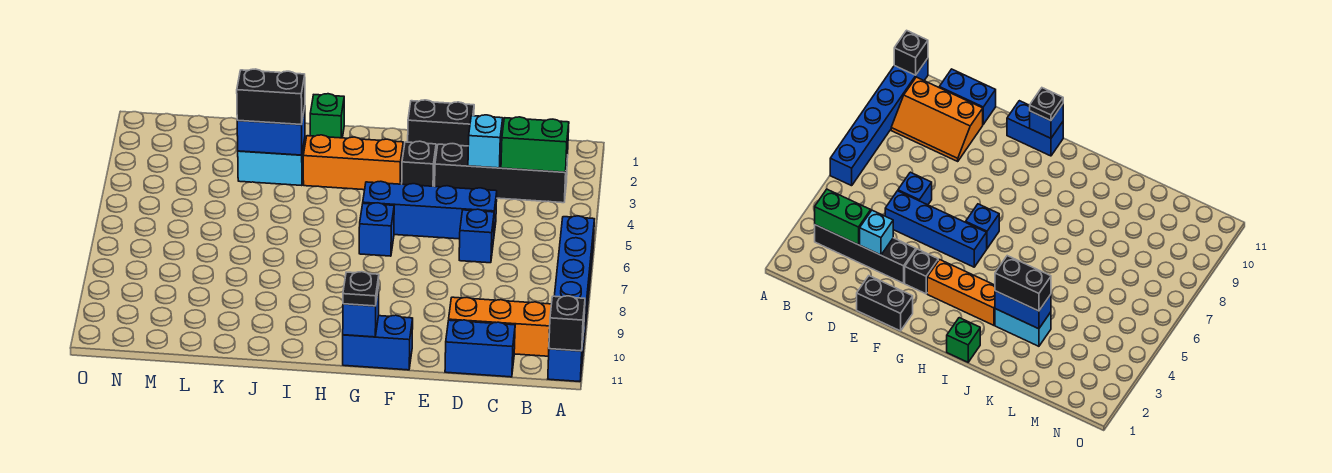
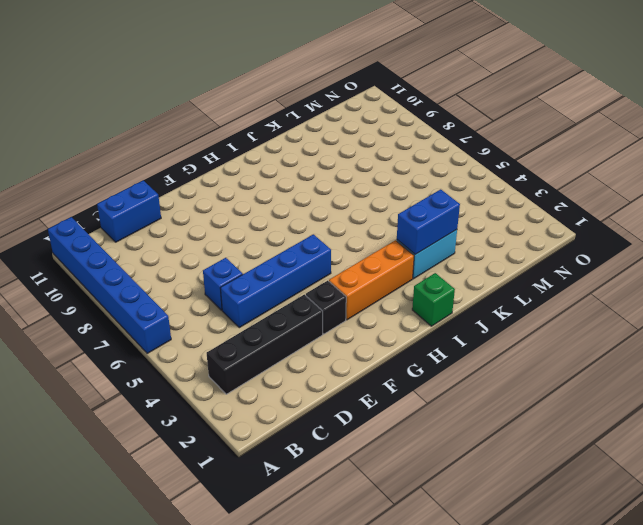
none -> orange 2x3 slope [449,297,551,356]
none -> black 1x2 brick [408,100,474,152]
none -> blue 1x2 brick [343,315,413,370]

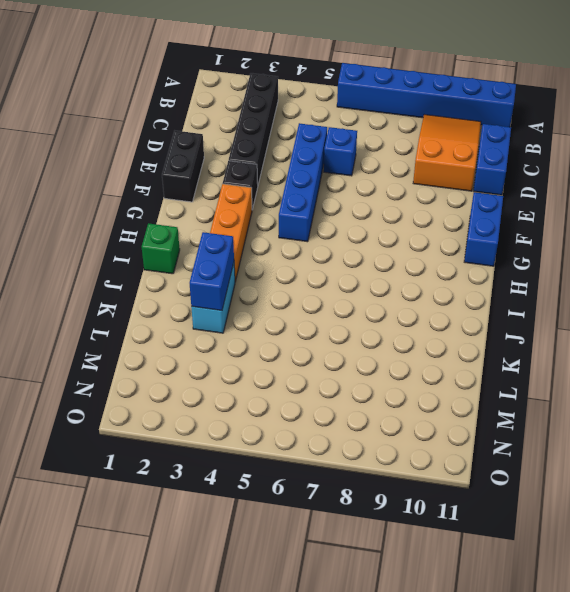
orange 2x3 slope [413,115,481,191] -> orange 2x3 slope turned to [449,297,551,356]
none -> blue 1x1 brick [359,203,394,256]
none -> black 1x1 brick [549,296,585,351]
none -> green 1x2 brick [501,117,569,172]

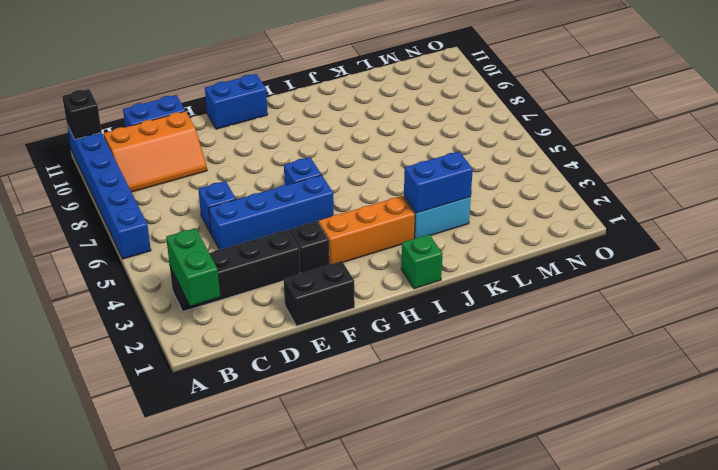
green 1x2 brick [166,228,220,306] -> green 1x2 brick turned to [501,117,569,172]
none -> cyan 1x1 brick [468,115,503,168]
none -> blue 1x1 brick [343,287,379,337]
none -> black 1x1 plate [343,272,379,306]

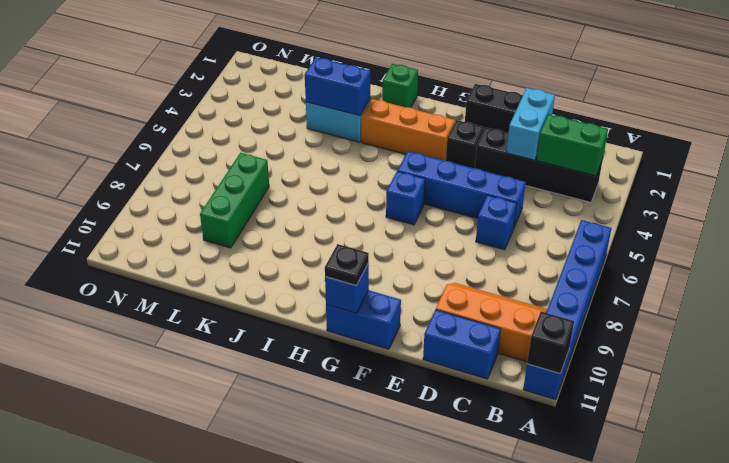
cyan 1x2 brick [506,88,555,160] -> cyan 1x1 brick [468,115,503,168]
green 1x3 brick [200,153,269,248] -> none
none -> black 1x2 brick [237,69,305,125]

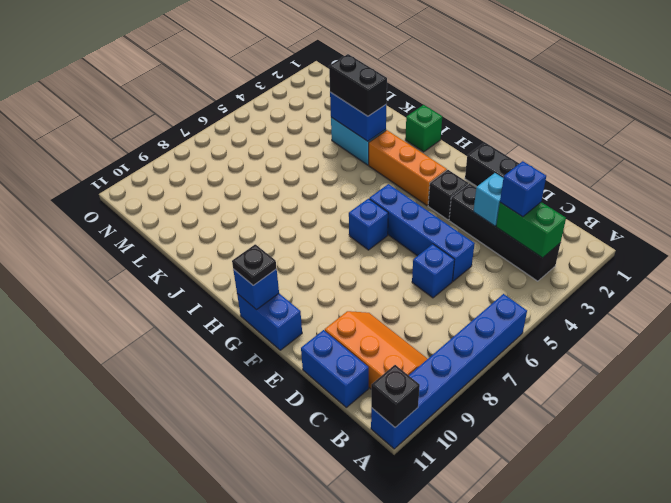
blue 1x1 brick [500,161,546,217] -> none

